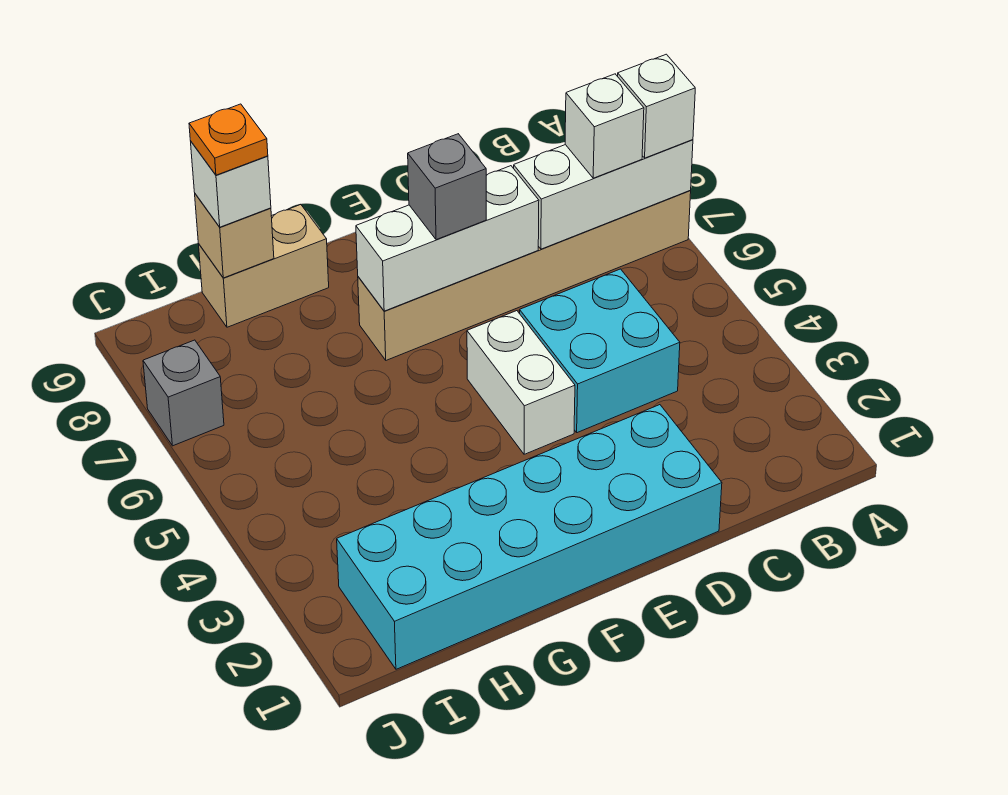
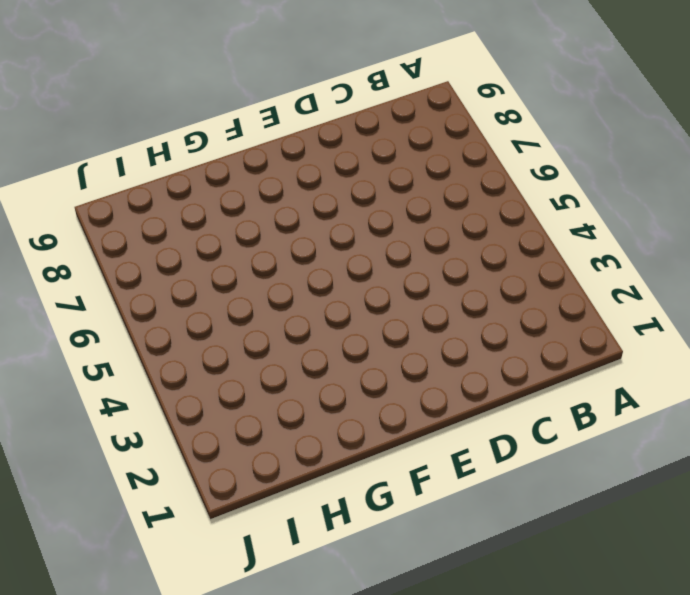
none -> tan 1x6 brick [358,191,691,360]
none -> cyan 2x2 brick [520,269,680,433]
none -> cyan 2x6 brick [337,405,722,669]

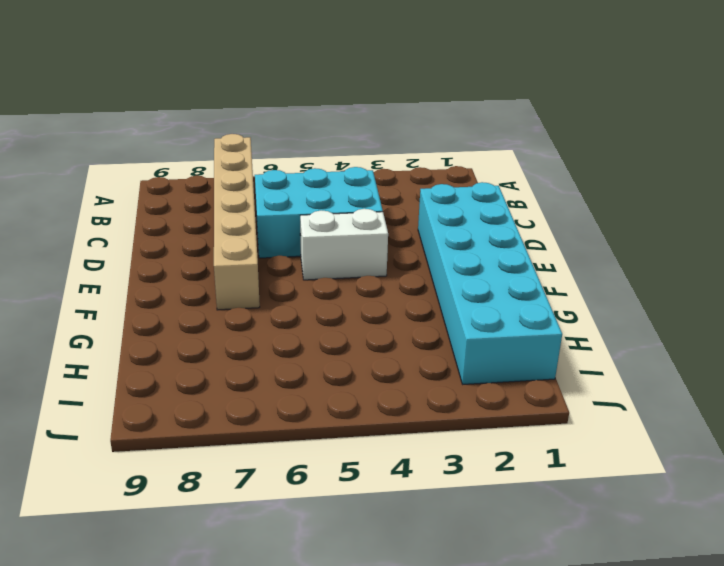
cyan 2x3 brick [255,167,383,258] -> cyan 2x2 brick [520,269,680,433]
none -> tan 1x2 brick [199,205,329,327]
none -> grey 1x1 brick [143,340,224,446]
none -> white 1x3 brick [514,140,693,249]

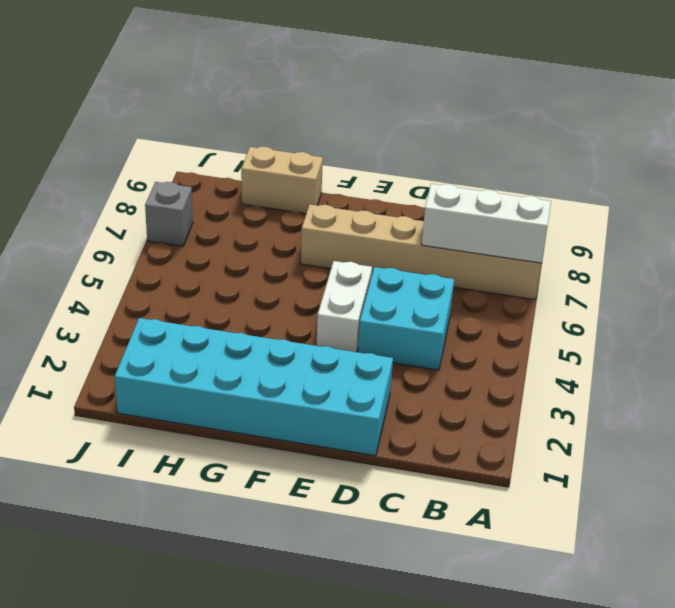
none -> white 1x3 brick [356,166,539,311]
none -> tan 1x1 brick [195,194,274,278]
none -> white 1x1 brick [618,54,695,158]

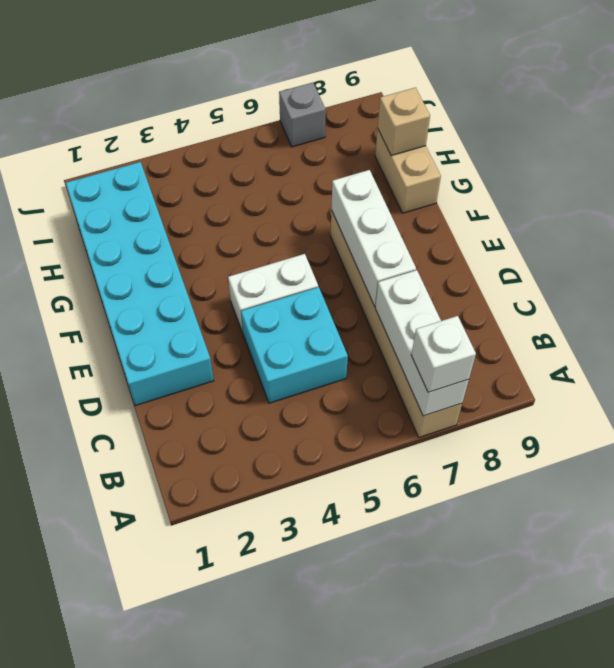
none -> white 1x1 brick [565,74,644,178]
none -> grey 1x1 brick [408,134,486,240]
none -> white 1x1 brick [191,142,271,227]

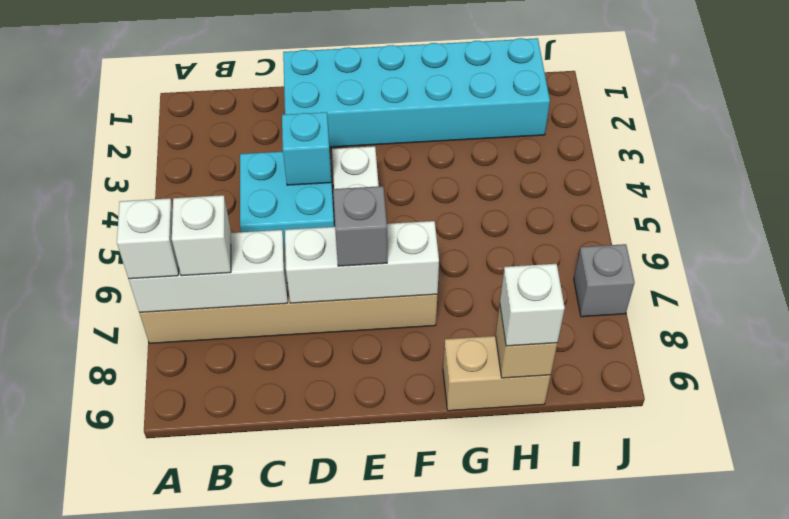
cyan 1x1 brick [282,112,331,185] -> none
none -> orange 1x1 plate [189,104,268,175]

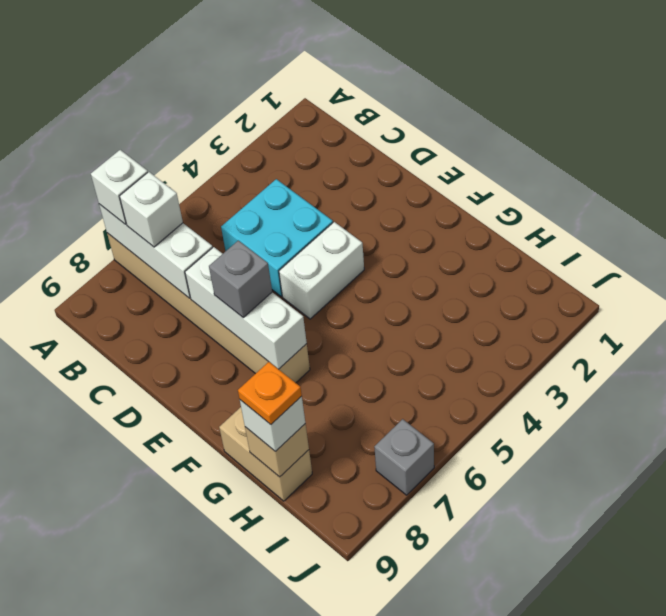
none -> cyan 2x6 brick [337,405,722,669]

